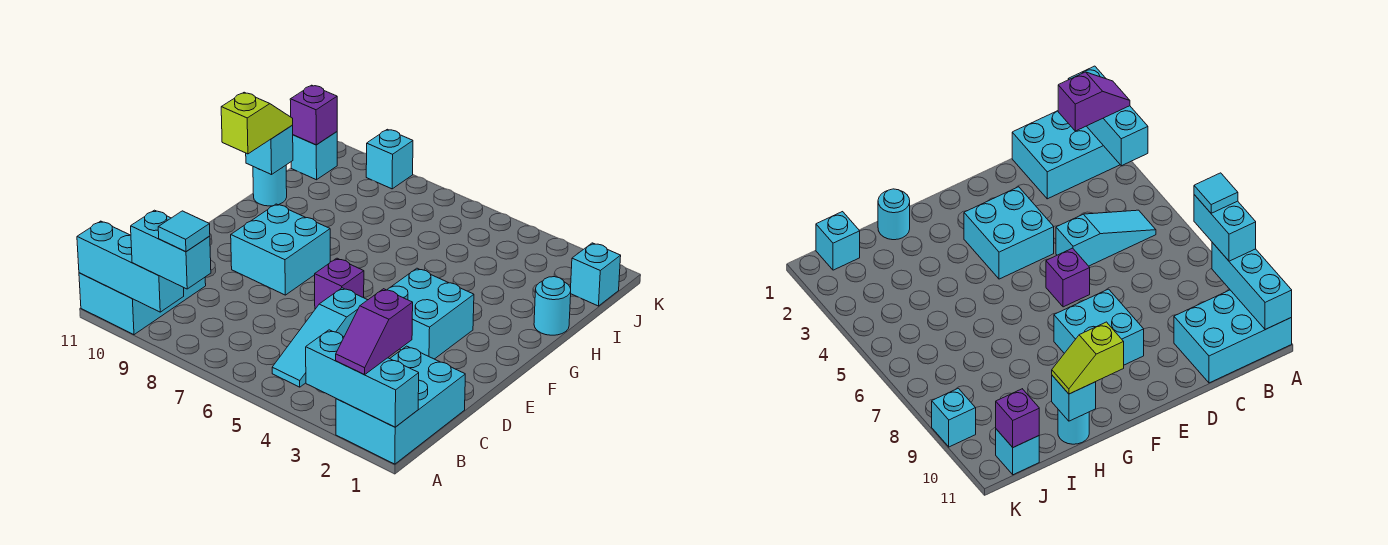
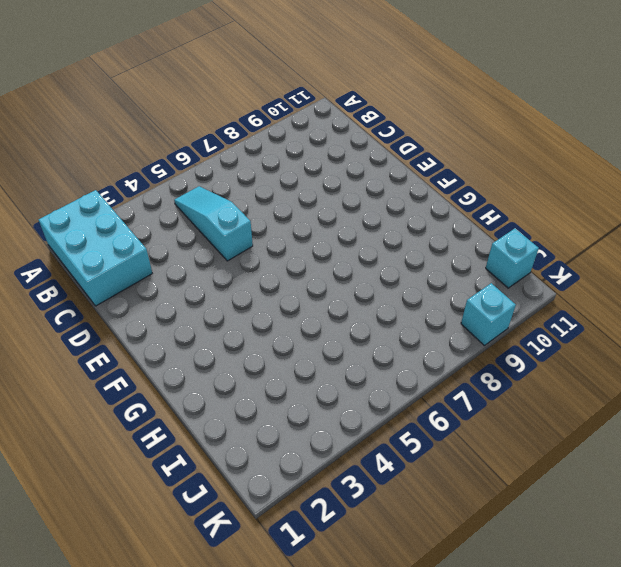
none -> cyan 2x3 brick [79,273,206,335]
none -> cyan 2x2 brick [387,268,474,359]
none -> purple 1x1 brick [315,258,364,309]

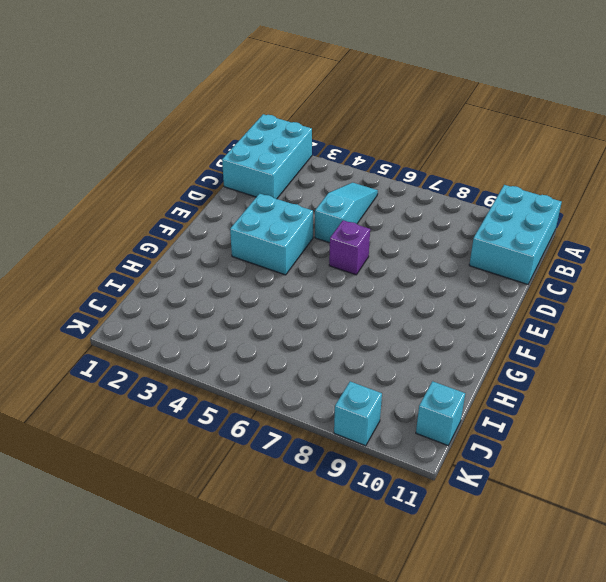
none -> cyan 2x2 brick [231,204,330,295]
none -> cyan 1x1 round brick [534,277,571,335]
none -> cyan 1x1 round brick [253,165,287,206]

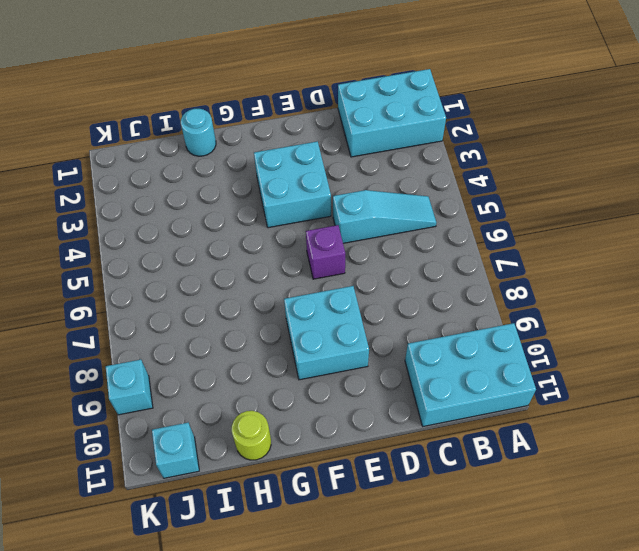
lime 1x1 round brick [232,411,271,460] -> cyan 1x1 round brick [253,165,287,206]
none -> cyan 1x1 brick [571,243,621,306]
none -> cyan 1x3 brick [306,330,419,427]
none -> cyan 1x3 brick [77,221,184,312]

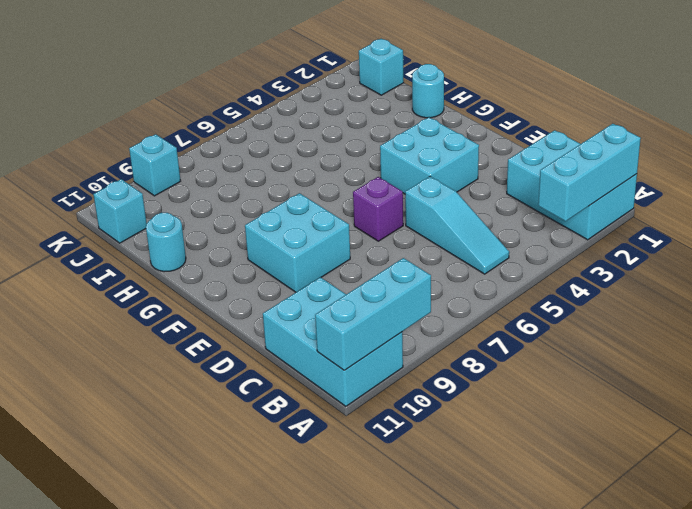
none -> cyan 1x1 brick [246,126,293,175]
none -> purple 1x1 brick [290,85,337,145]
none -> purple 1x2 slope [336,289,413,374]

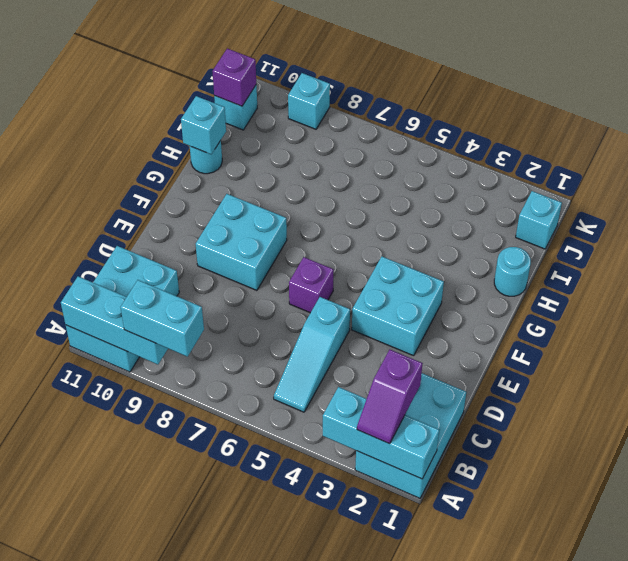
none -> lime 1x2 slope [221,92,293,154]
none -> cyan 1x1 tile [158,211,210,252]

